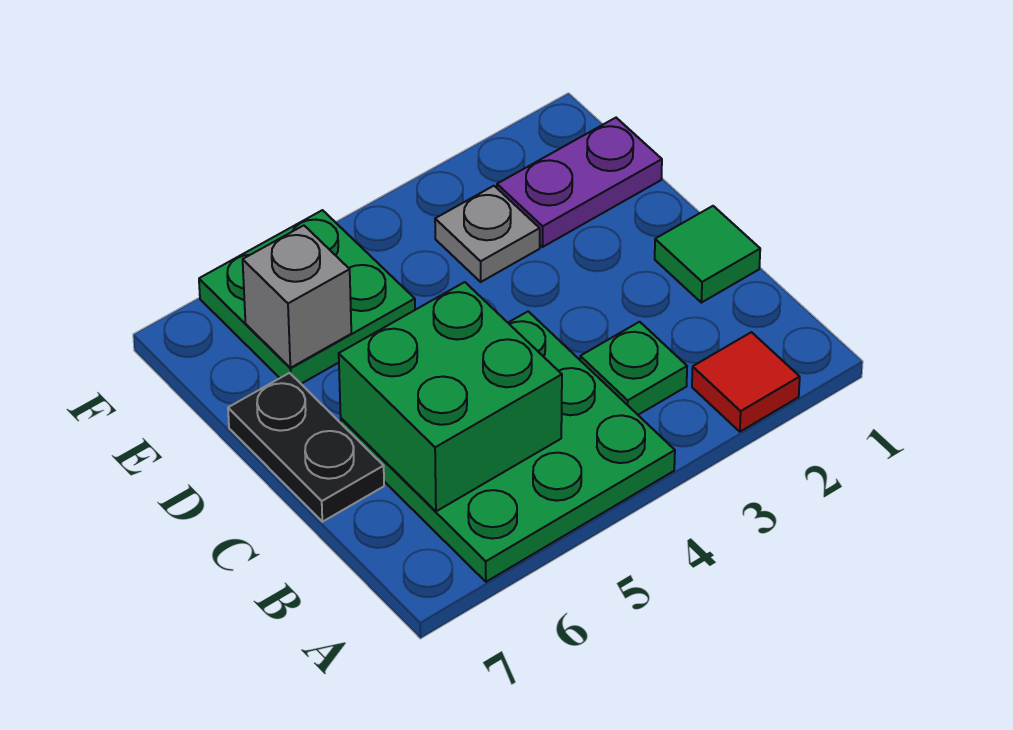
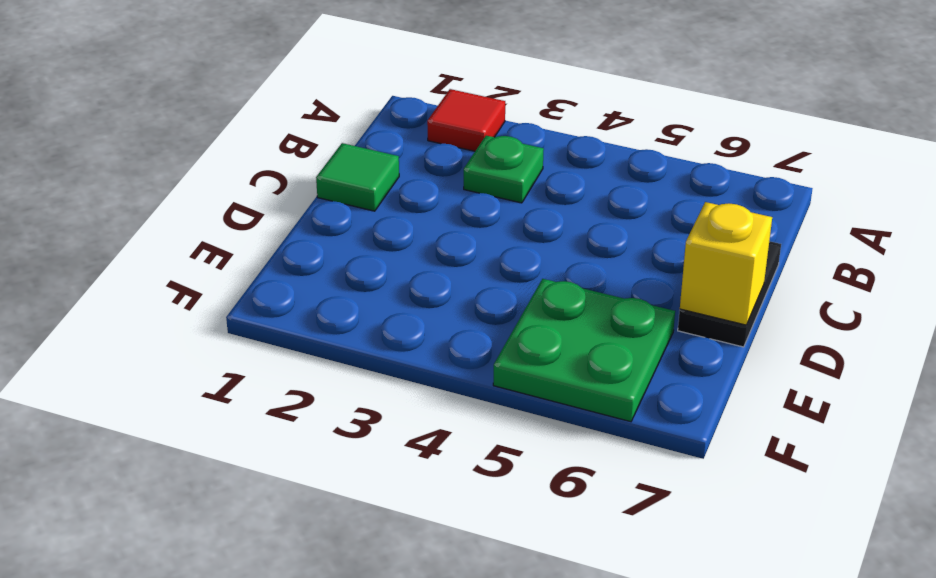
yellow 1x1 brick [680,202,772,325] -> none
none -> green 3x3 plate [341,311,675,582]
none -> purple 1x2 plate [497,118,662,247]

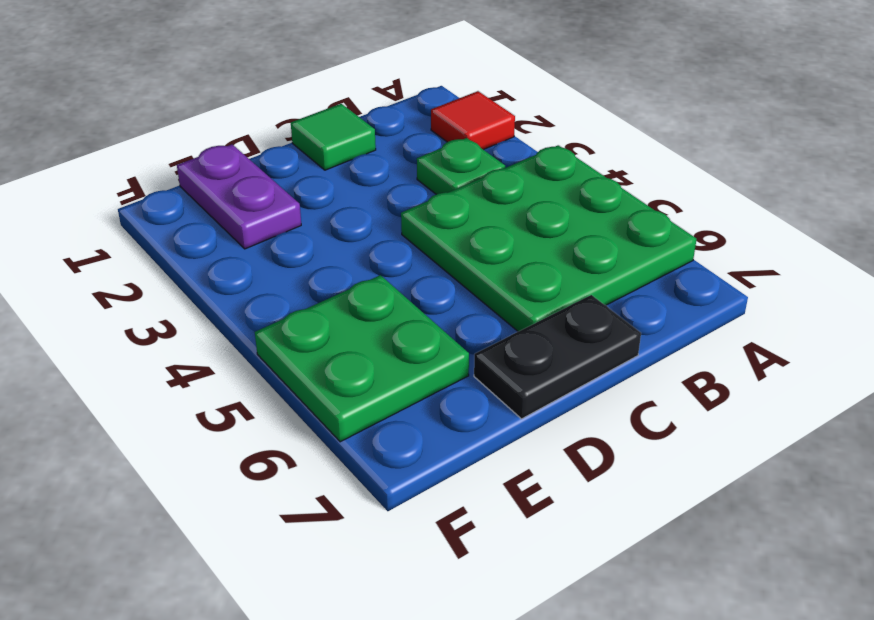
none -> grey 1x1 plate [435,186,540,282]
none -> green 2x2 brick [339,282,562,511]

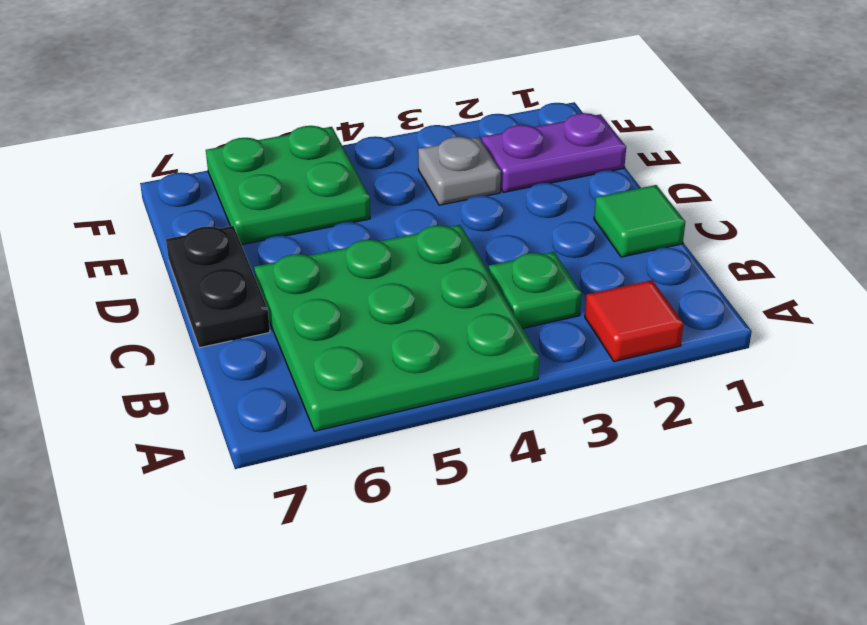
none -> green 2x2 brick [339,282,562,511]
none -> grey 1x1 brick [243,225,351,368]

